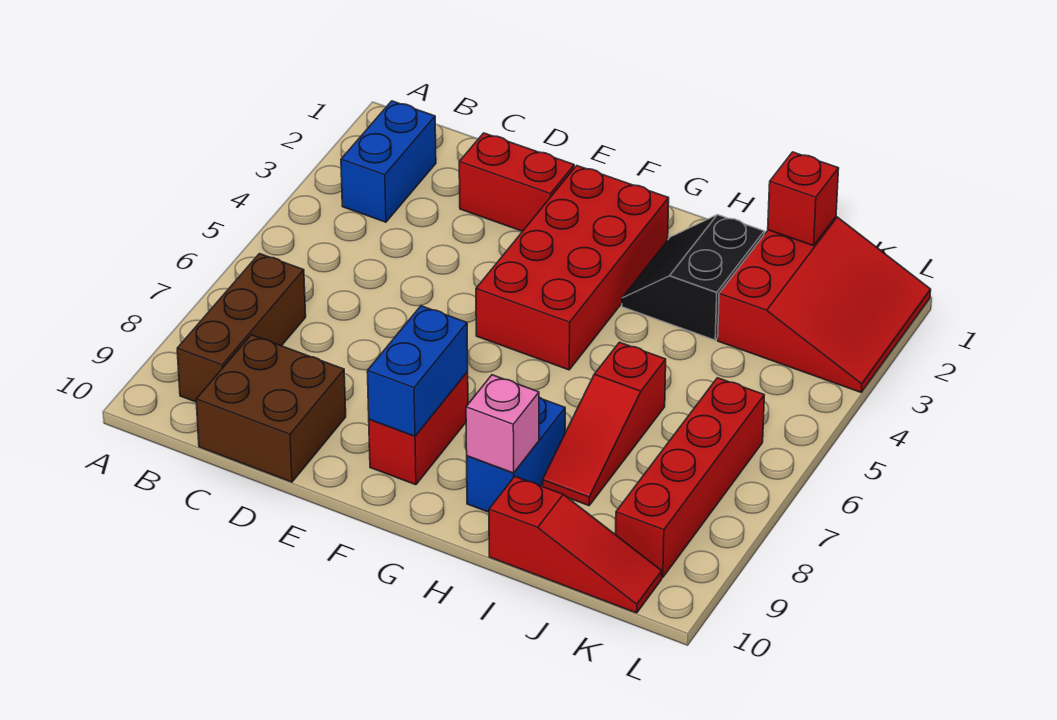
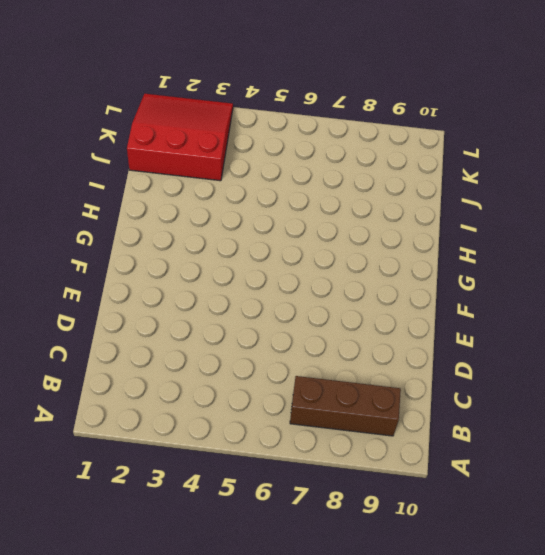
none -> blue 1x2 brick [341,101,436,222]
none -> brown 2x2 brick [196,335,346,482]
none -> red 1x2 brick [459,133,574,231]

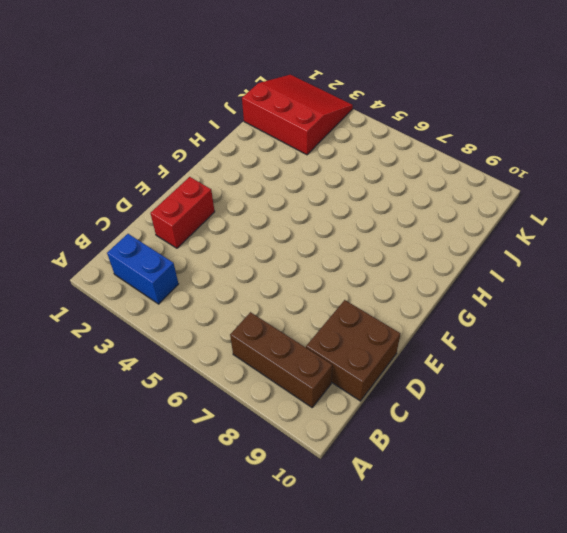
none -> red 2x4 brick [476,166,669,370]
none -> red 1x2 brick [369,372,468,485]
none -> black 2x2 slope [622,215,764,340]

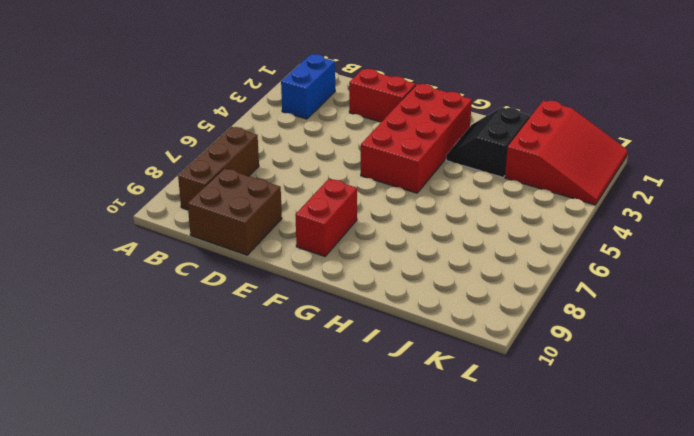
none -> blue 1x2 brick [467,397,565,512]
none -> red 1x3 slope [543,342,666,506]
none -> red 1x3 slope [489,477,662,613]

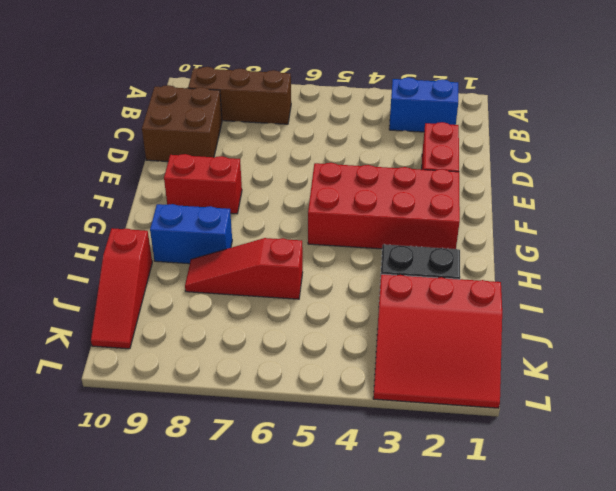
none -> red 1x4 brick [616,378,764,578]
none -> blue 1x2 brick [367,306,468,436]
none -> pink 1x1 brick [466,375,539,473]

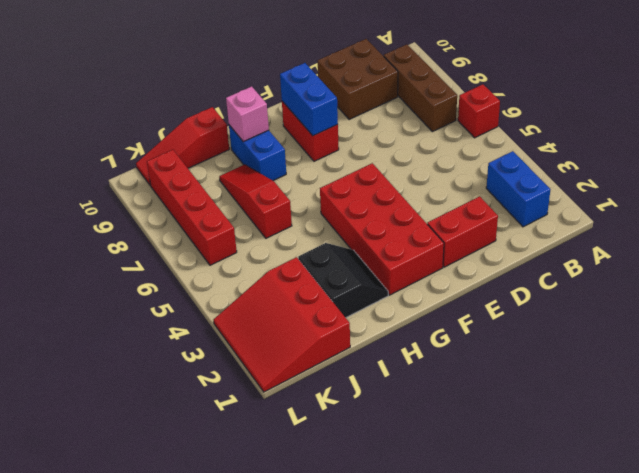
red 1x1 brick [458,84,500,138] -> red 1x1 brick moved to [768,152,839,246]

